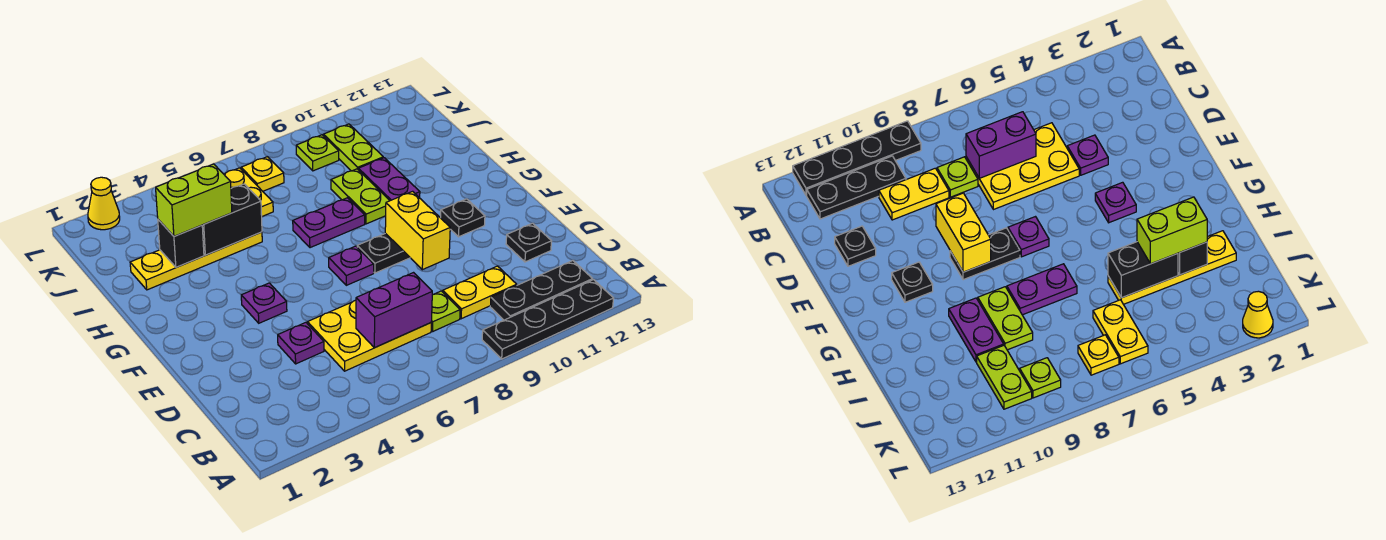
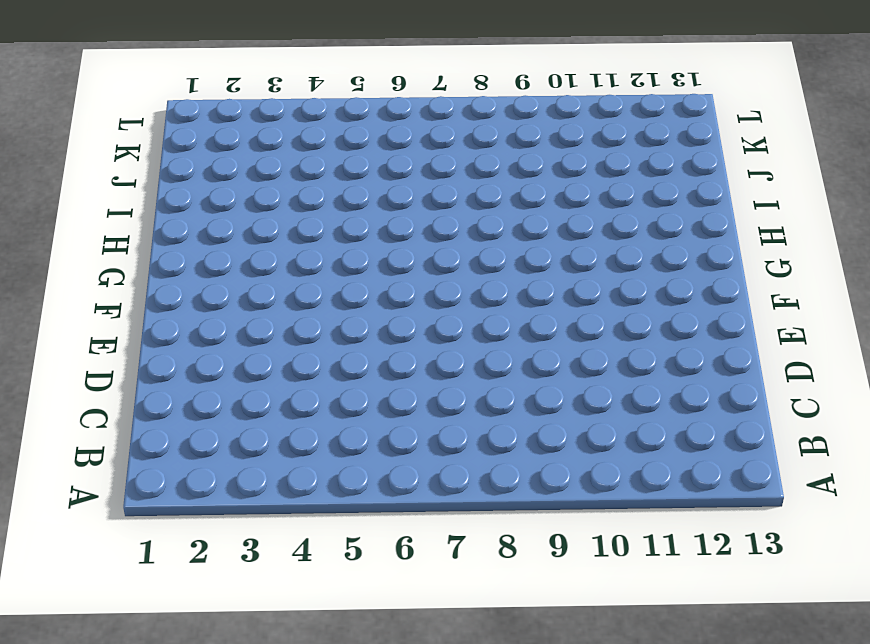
none -> black 1x4 plate [482,280,614,359]
none -> black 1x3 plate [490,261,592,320]
none -> yellow 2x3 plate [307,300,431,371]

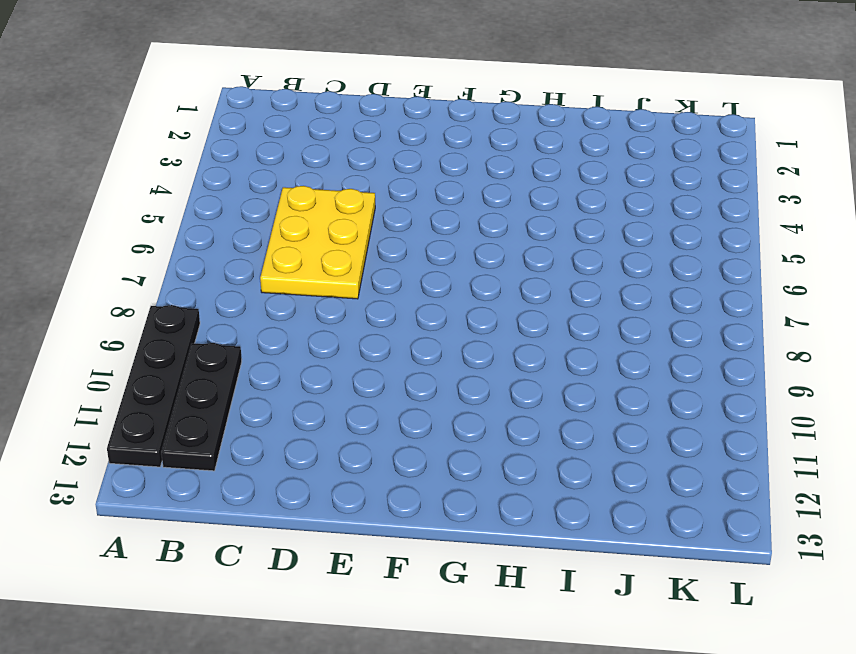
none -> lime 1x1 plate [431,291,460,331]
none -> yellow 1x2 plate [443,266,517,319]
none -> purple 1x1 plate [278,323,324,364]

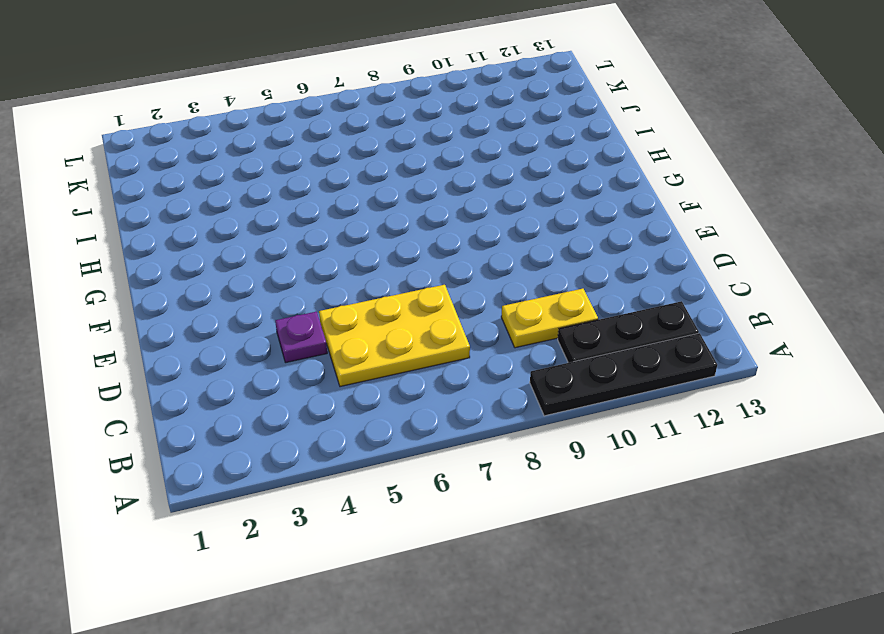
none -> lime 1x1 plate [431,291,460,331]
none -> black 1x1 plate [506,223,552,262]
none -> purple 1x1 plate [241,283,287,323]

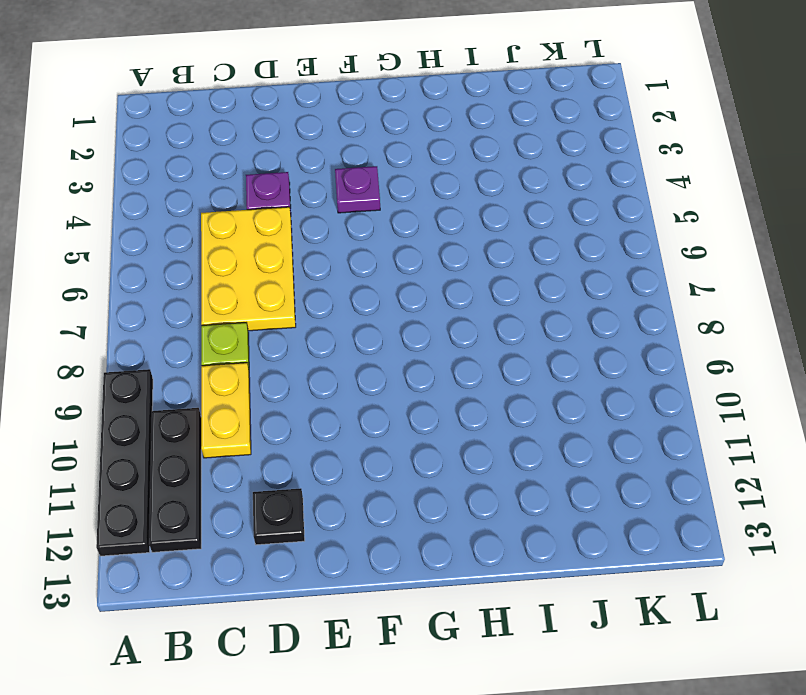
none -> purple 1x1 plate [329,246,374,285]
none -> black 1x2 plate [357,233,410,273]
none -> black 1x1 plate [441,199,485,237]

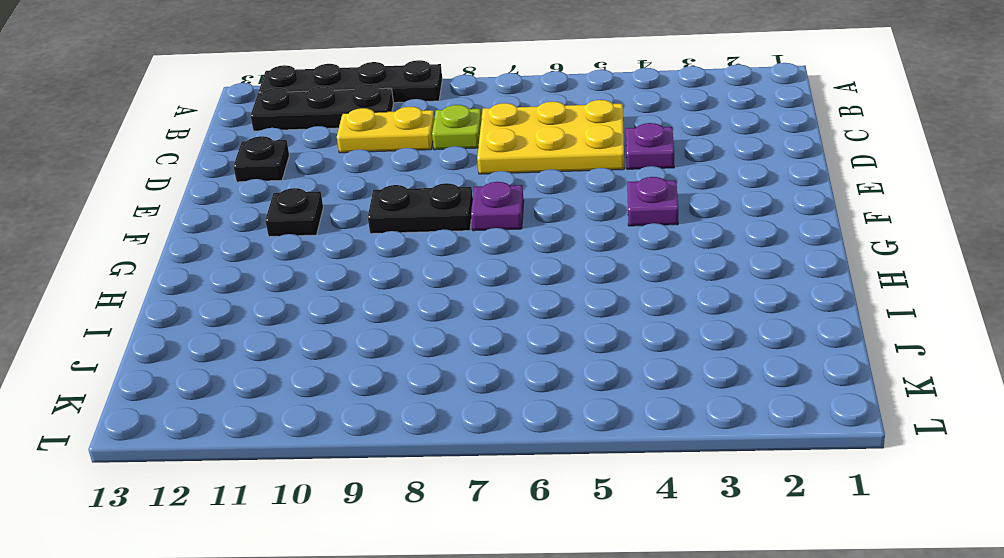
none -> purple 1x2 plate [293,198,365,248]
none -> lime 1x2 plate [331,169,390,224]
none -> purple 1x2 plate [358,158,420,201]

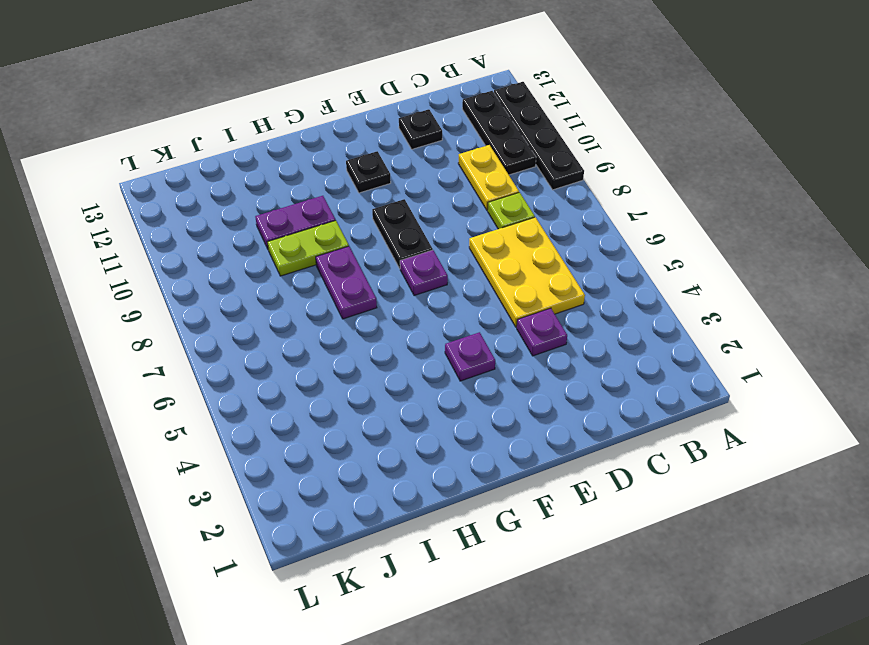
none -> yellow 1x4 plate [130,232,262,290]
none -> yellow 1x2 plate [224,168,273,216]
none -> lime 1x2 plate [323,124,383,171]

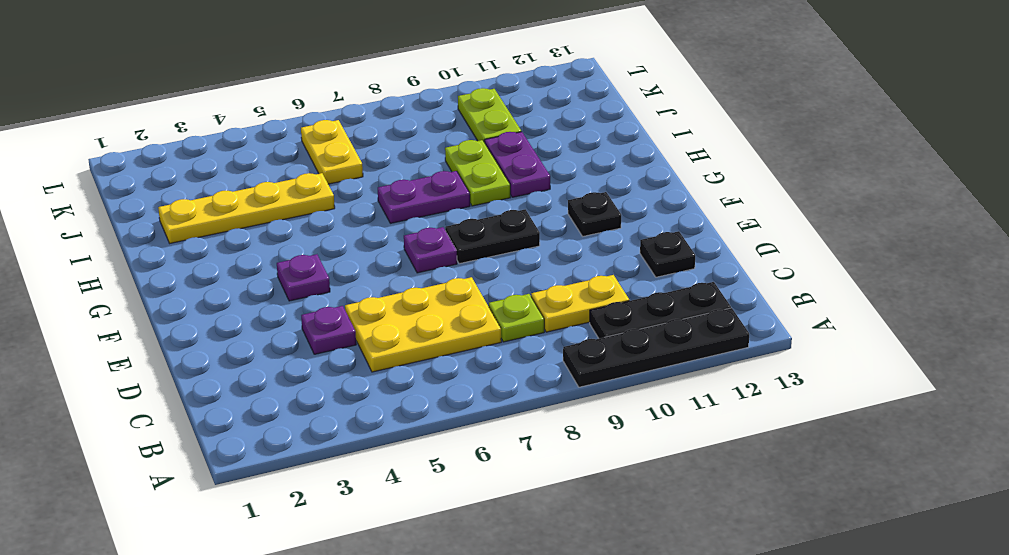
none -> yellow 1x1 plate [241,157,284,191]
none -> lime 1x1 plate [296,135,339,171]
none -> yellow 1x1 cone [88,177,120,230]

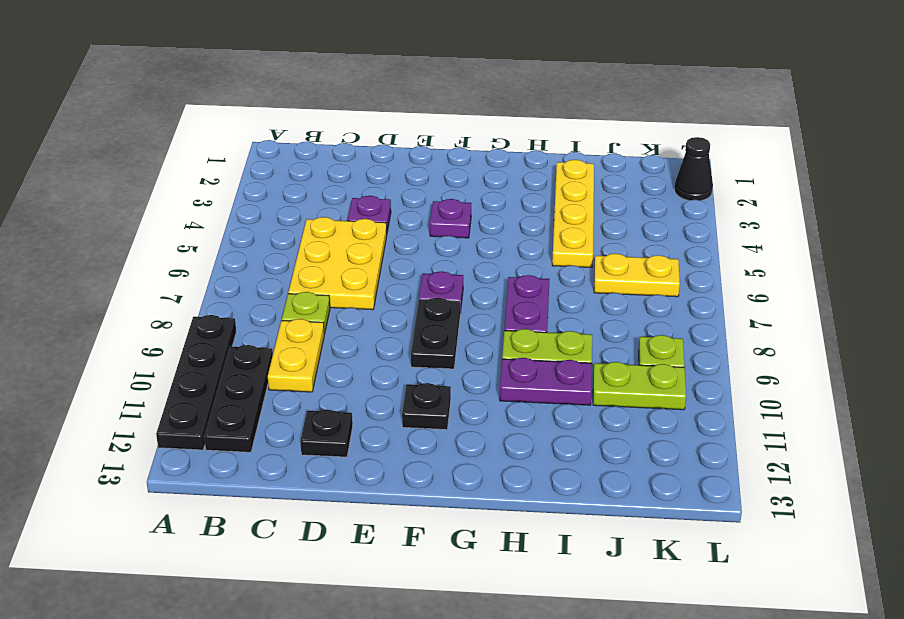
black 1x1 cone [674,137,713,201] -> yellow 1x1 cone [88,177,120,230]
none -> yellow 1x1 plate [241,157,284,191]
none -> purple 1x2 brick [356,273,432,348]
none -> yellow 1x2 brick [385,191,450,270]

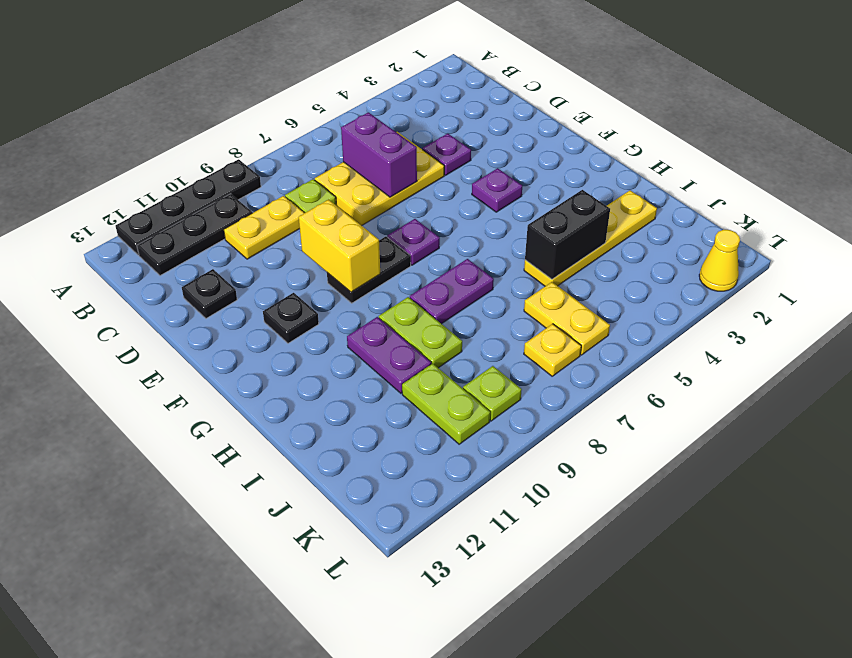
purple 1x2 brick [341,112,417,197] -> purple 1x2 brick turned to [356,273,432,348]
none -> black 1x1 brick [158,220,204,267]
none -> lime 1x2 brick [156,164,232,236]

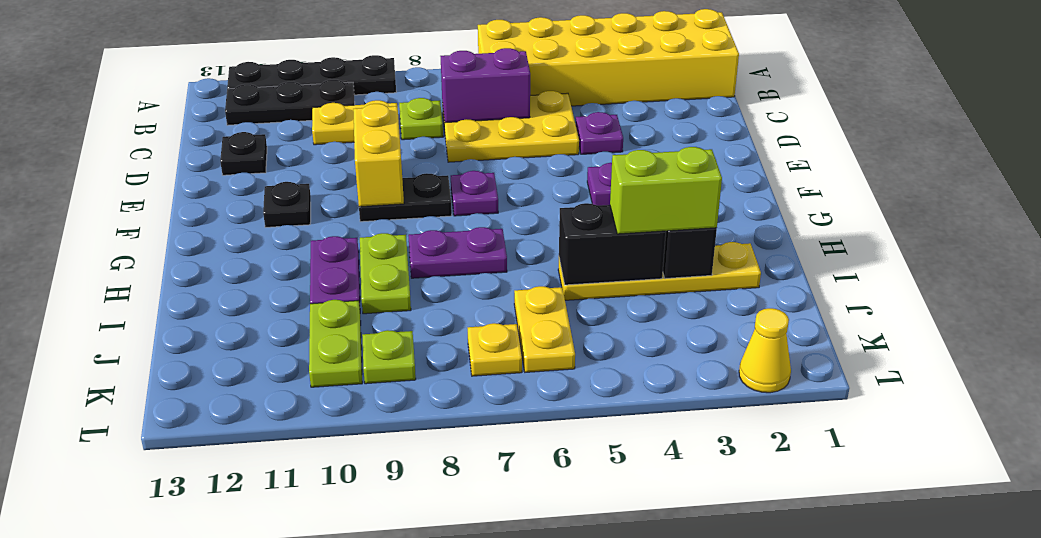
yellow 2x6 brick [478,9,739,106] -> none

